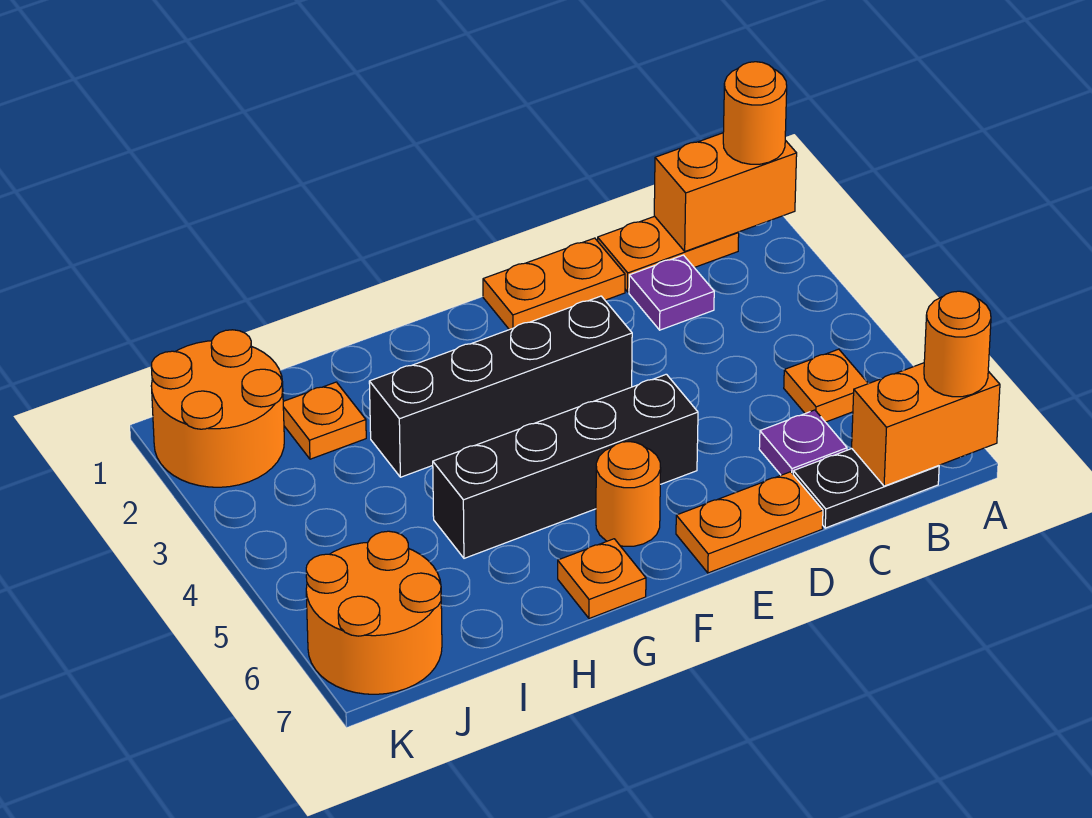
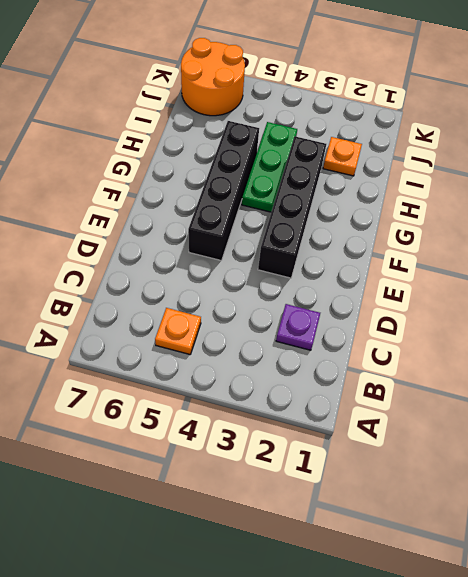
green 1x3 plate [242,122,297,212] -> none
none -> orange 1x2 plate [598,216,739,292]
none -> black 1x2 plate [793,449,939,528]
none -> purple 1x1 plate [759,410,847,475]

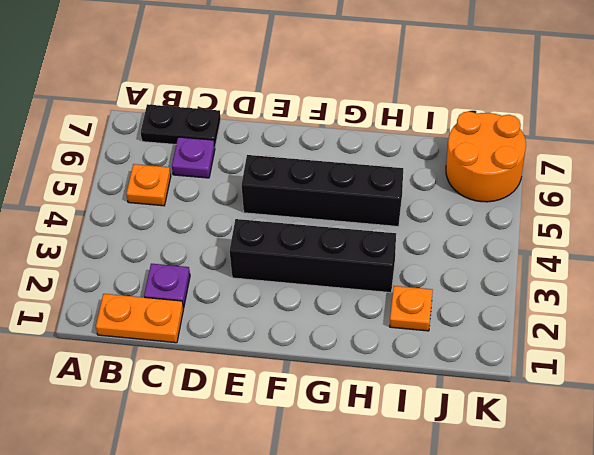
none -> orange 1x2 plate [483,238,625,330]
none -> orange 1x2 plate [676,472,823,573]
none -> orange 1x1 round brick [596,442,661,546]

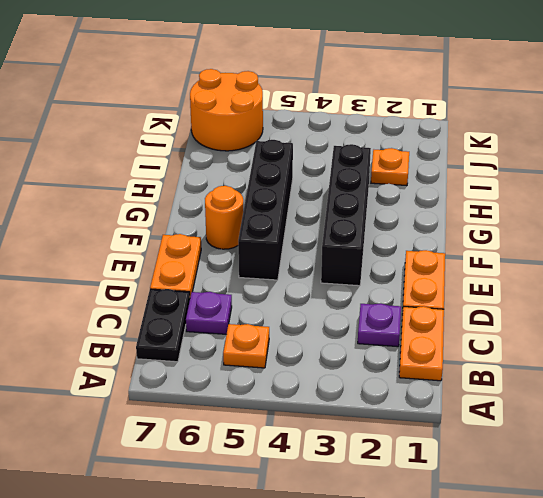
none -> orange 1x1 plate [558,539,646,619]
none -> orange 2x2 round brick [151,330,284,487]
none -> orange 1x2 brick [654,133,797,251]

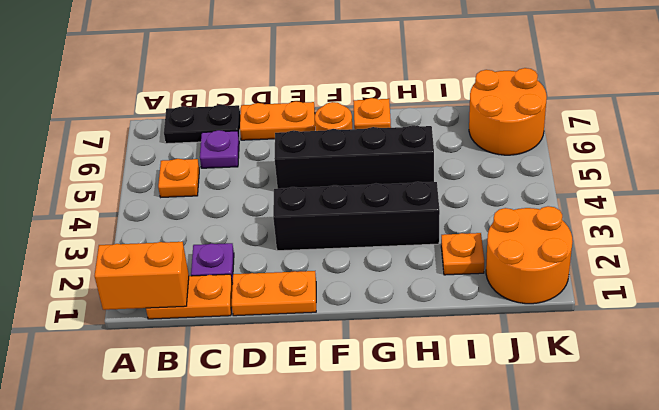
none -> orange 1x2 brick [852,363,1000,486]
none -> orange 1x1 round brick [723,62,787,164]
none -> orange 1x1 round brick [924,291,991,397]

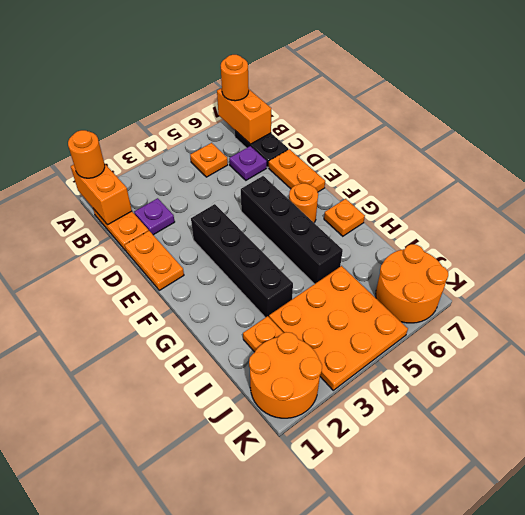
orange 3x3 plate [269,266,408,390] -> none

